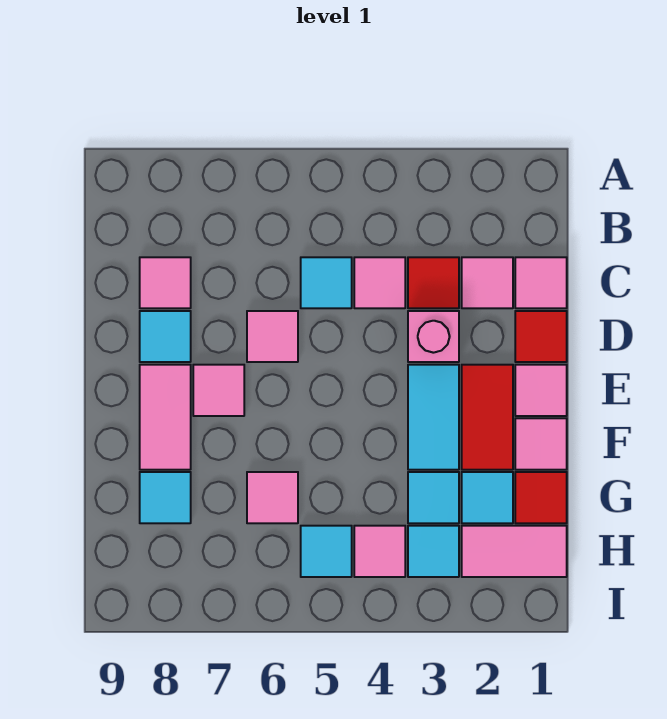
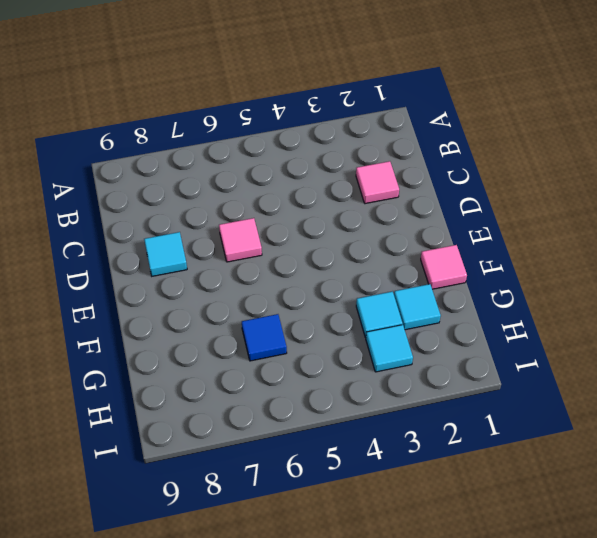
blue 1x1 tile [242,314,287,361] -> pink 1x1 tile [247,472,298,523]
none -> pink 1x1 tile [515,257,567,308]
none -> red 1x1 tile [408,257,459,308]
none -> pink 1x1 tile [354,257,405,308]

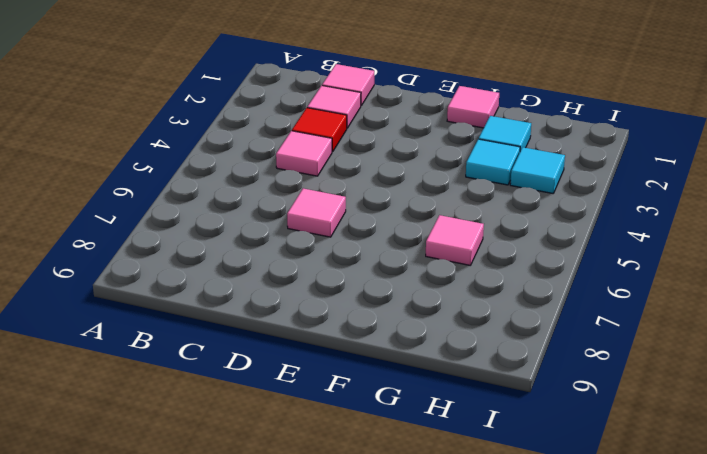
none -> cyan 1x1 tile [301,257,352,308]
none -> pink 1x1 tile [140,257,191,308]
none -> red 1x1 tile [515,311,567,362]

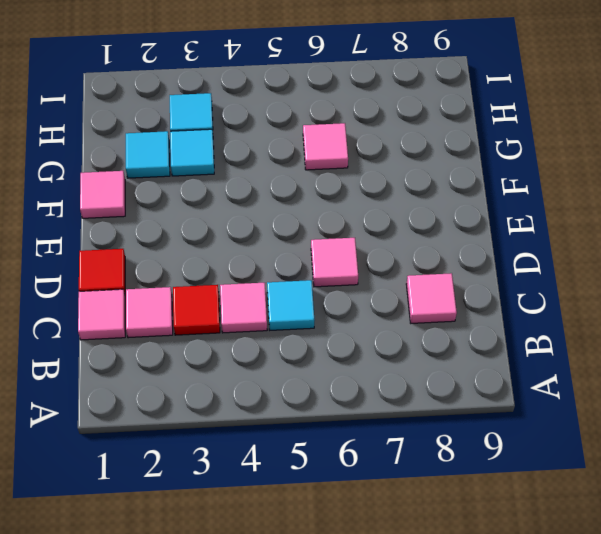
none -> pink 1x1 brick [408,311,459,362]
none -> cyan 1x1 tile [140,311,191,362]
none -> pink 1x1 tile [515,365,567,416]

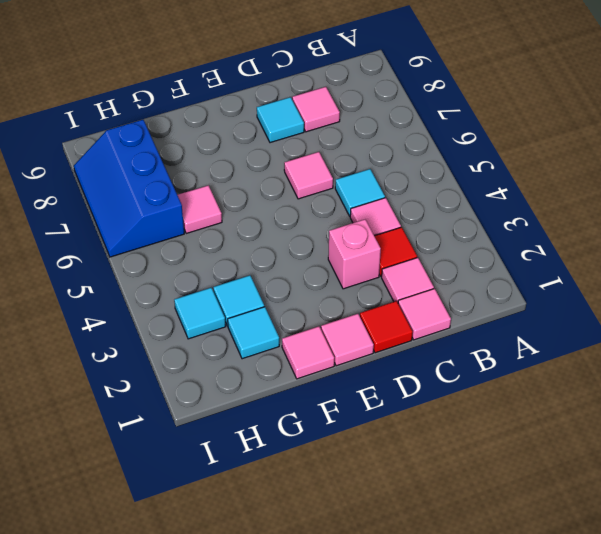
blue 2x3 slope [74,120,184,257] -> none
none -> red 1x2 tile [462,365,513,470]
none -> cyan 1x2 tile [408,365,459,470]
none -> pink 1x1 tile [193,365,244,416]

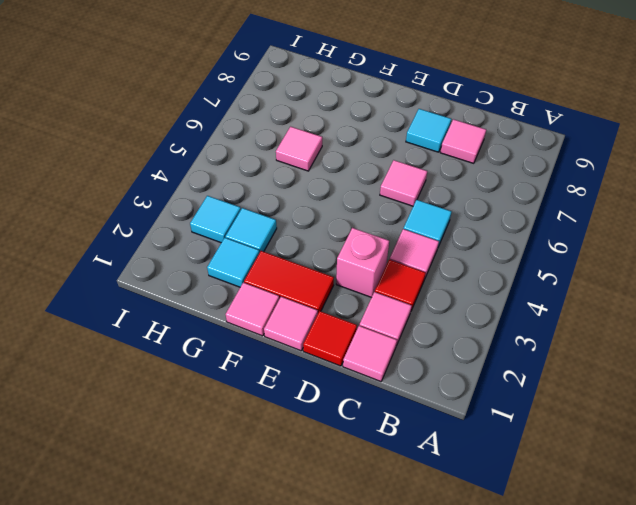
none -> cyan 1x2 tile [408,365,459,470]
none -> pink 1x1 tile [193,365,244,416]
none -> pink 1x2 tile [140,365,191,470]

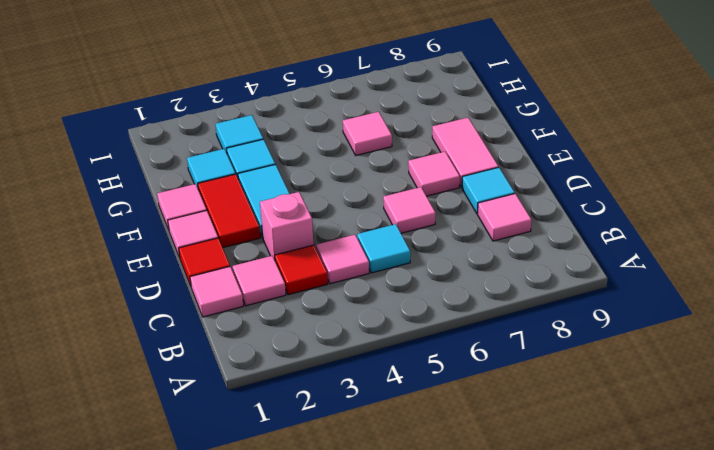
none -> red 1x1 tile [515,472,567,523]
none -> cyan 1x1 tile [140,472,191,523]
none -> pink 1x2 tile [462,526,567,577]

